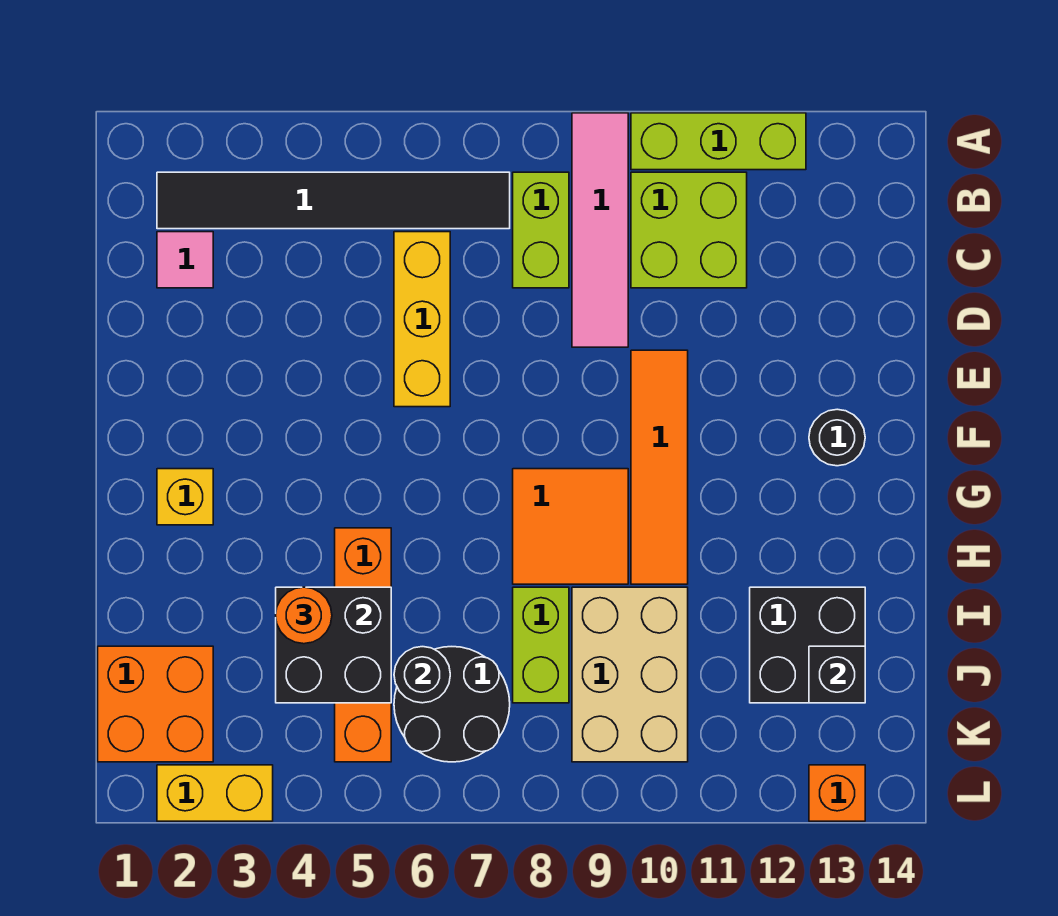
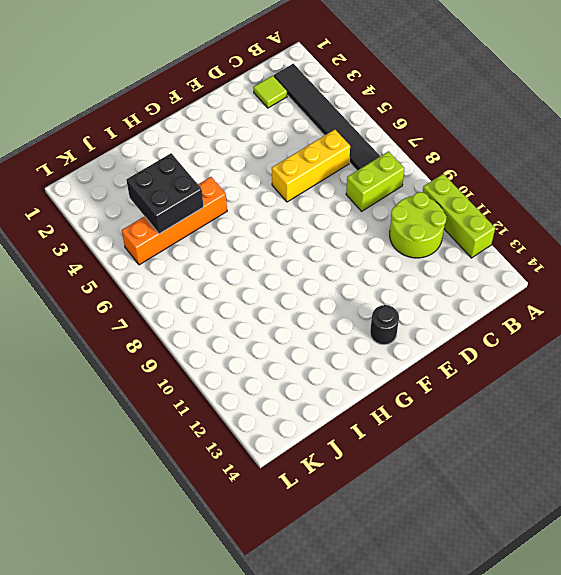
lime 2x2 round brick [390,192,447,258] -> lime 2x2 brick [631,172,747,288]
lime 1x1 tile [253,76,287,108] -> pink 1x1 tile [157,232,213,288]
none -> pink 1x4 tile [572,113,628,347]
none -> orange 1x4 tile [631,350,688,584]
none -> yellow 1x1 brick [157,469,213,525]

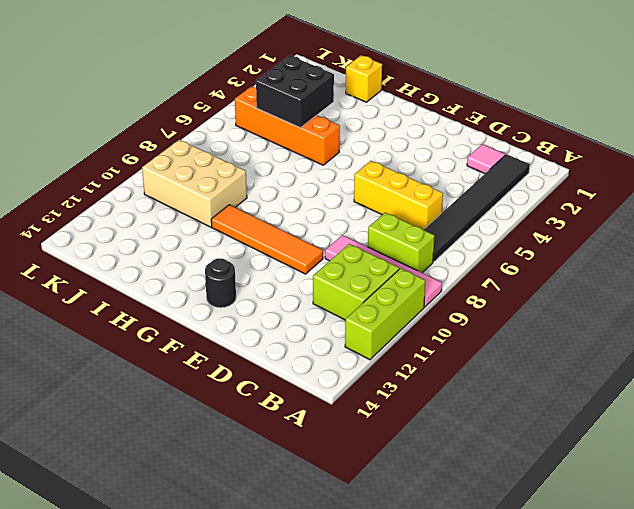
yellow 1x1 brick [346,55,382,102] -> yellow 1x1 brick moved to [157,469,213,525]
none -> orange 2x2 tile [513,469,628,584]
none -> lime 1x2 brick [513,587,569,703]
none -> black 2x2 brick [750,587,865,703]

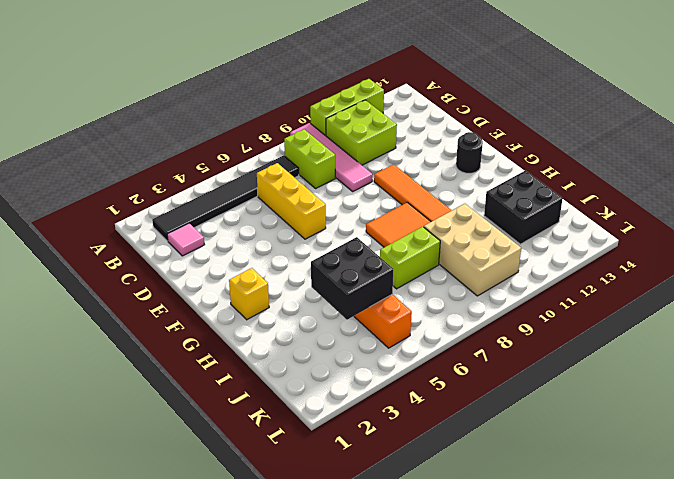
lime 1x2 brick [380,227,440,289] -> lime 1x2 brick turned to [513,587,569,703]
none -> orange 2x2 brick [98,646,213,762]
none -> black 2x2 round brick [394,647,510,762]
none -> yellow 1x2 brick [157,765,273,821]

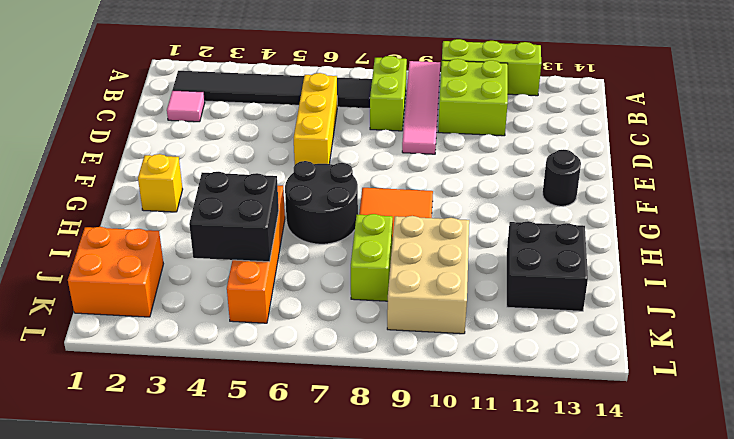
black 2x2 round brick [285,161,358,244] -> black 2x2 round brick moved to [394,647,510,762]
none -> orange 1x4 tile [631,350,688,584]
none -> yellow 1x2 brick [157,765,273,821]
none -> orange 1x1 brick [809,765,865,821]

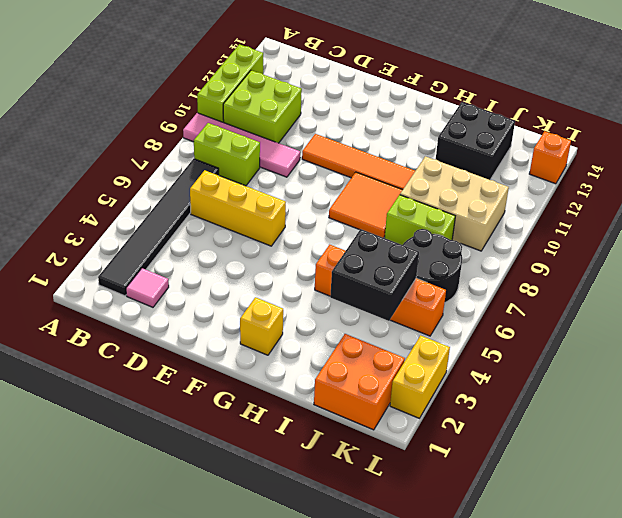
none -> black 1x1 round brick [809,409,865,466]
none -> black 1x1 round brick [394,647,450,703]
none -> black 1x1 brick [809,646,865,703]

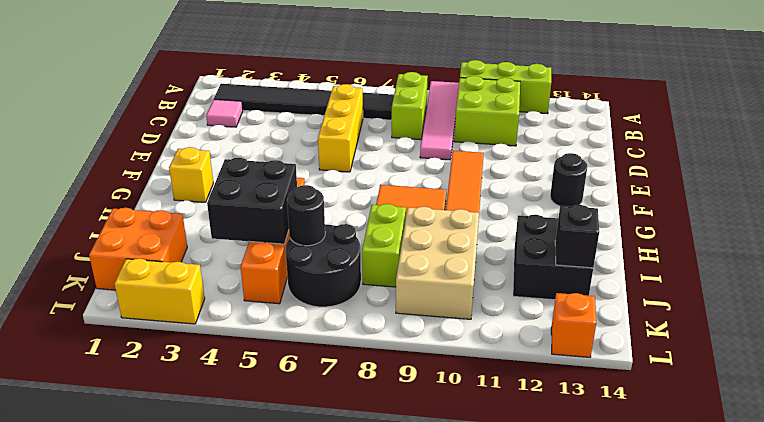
none -> orange 1x1 round brick [276,587,332,644]

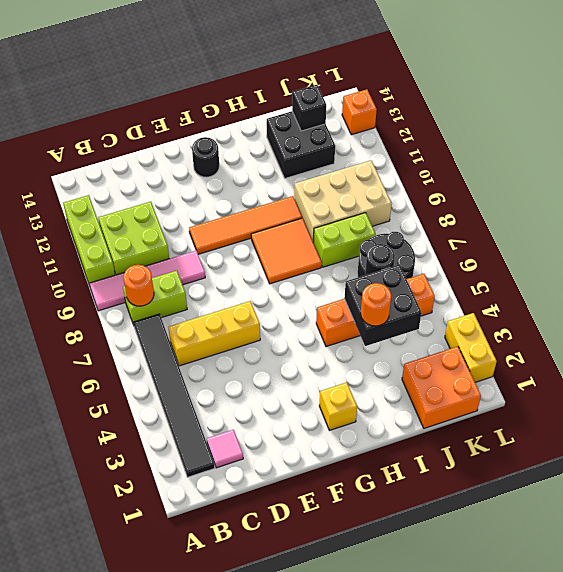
orange 1x1 round brick [123,265,154,306] -> none

